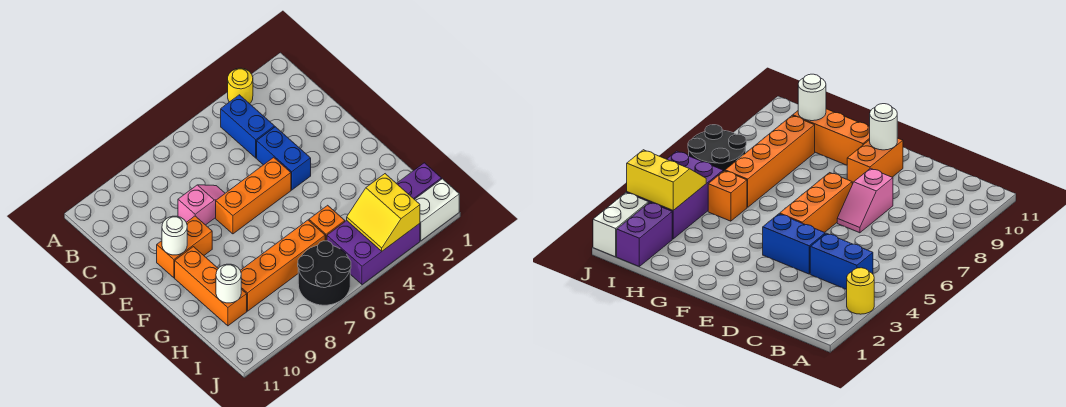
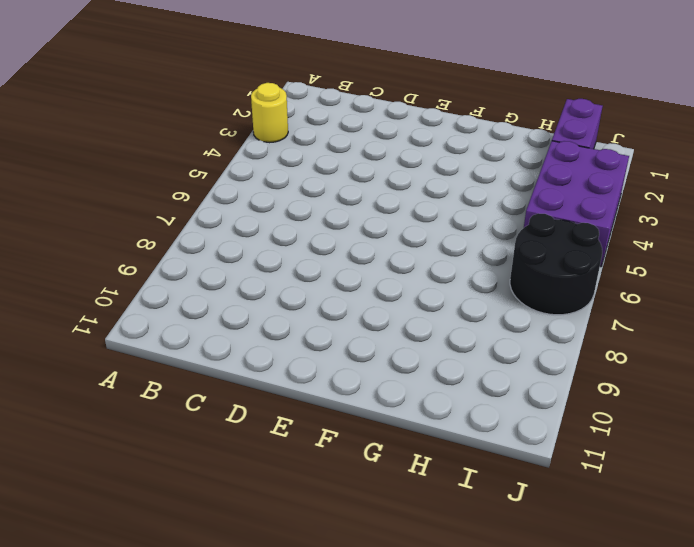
none -> blue 1x2 brick [221,95,275,158]
none -> blue 1x2 brick [257,127,311,190]
none -> pink 1x2 slope [178,185,225,225]

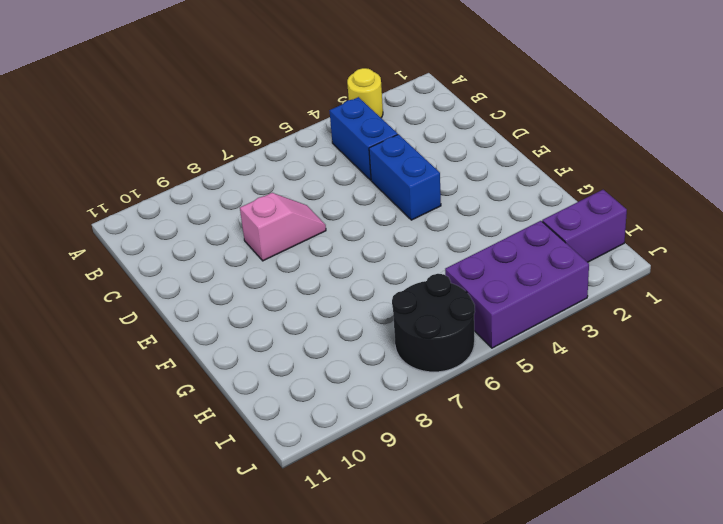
none -> orange 1x3 brick [216,157,291,234]
none -> orange 1x2 brick [157,216,212,278]
none -> orange 1x3 brick [175,247,247,326]

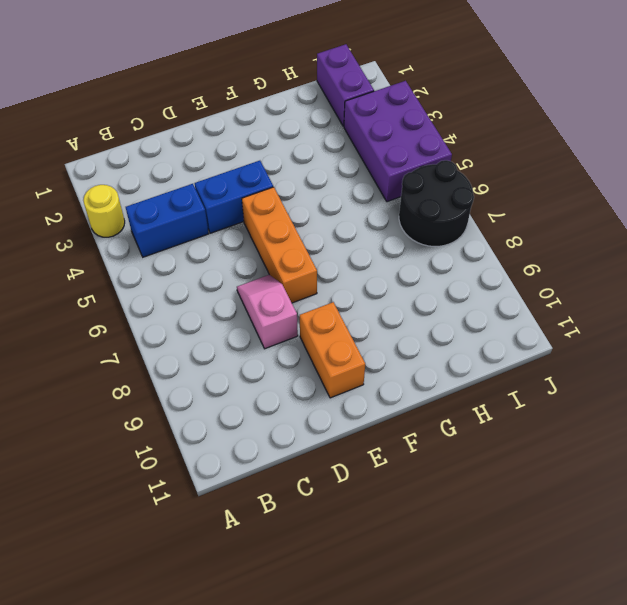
none -> orange 1x3 brick [175,247,247,326]
none -> orange 1x1 brick [309,205,345,241]
none -> orange 1x4 brick [240,220,325,311]

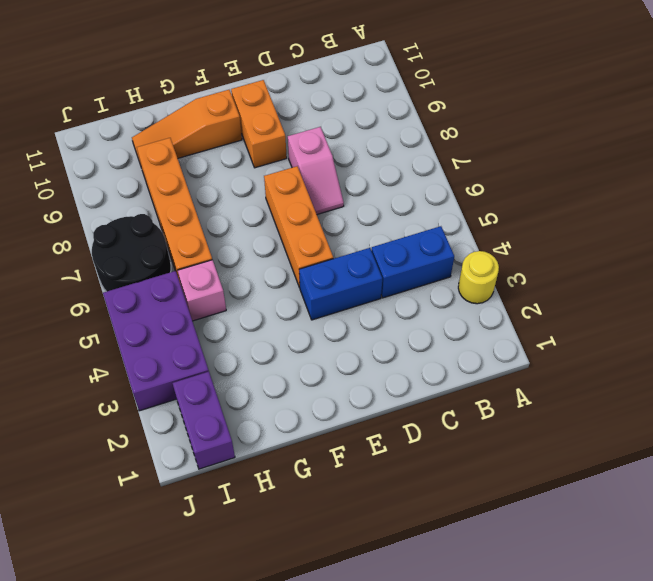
orange 1x3 slope [132,90,242,165] -> orange 1x3 brick [175,247,247,326]
pink 1x1 brick [178,260,226,321] -> orange 1x1 brick [309,205,345,241]
none -> white 1x2 brick [414,179,459,241]
none -> white 1x1 round brick [162,216,187,255]
none -> white 1x1 round brick [216,264,241,303]

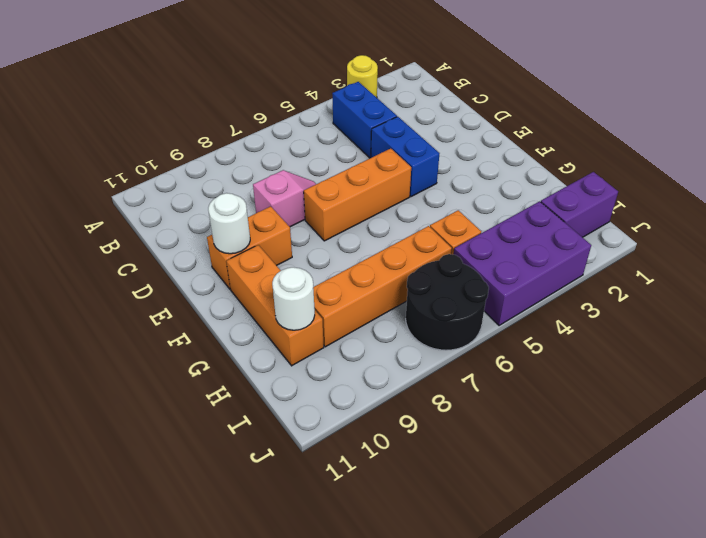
none -> white 1x2 brick [414,179,459,241]
none -> yellow 2x2 slope [347,174,420,251]

